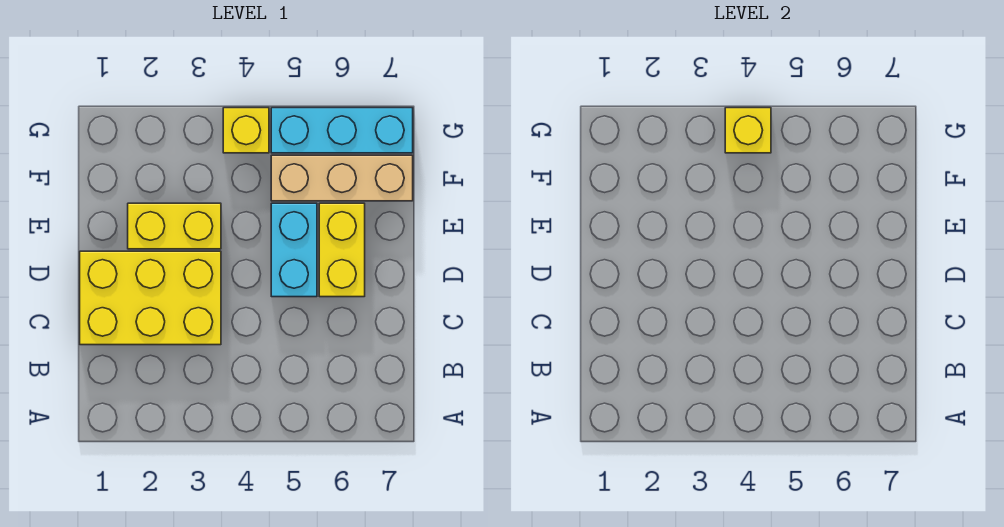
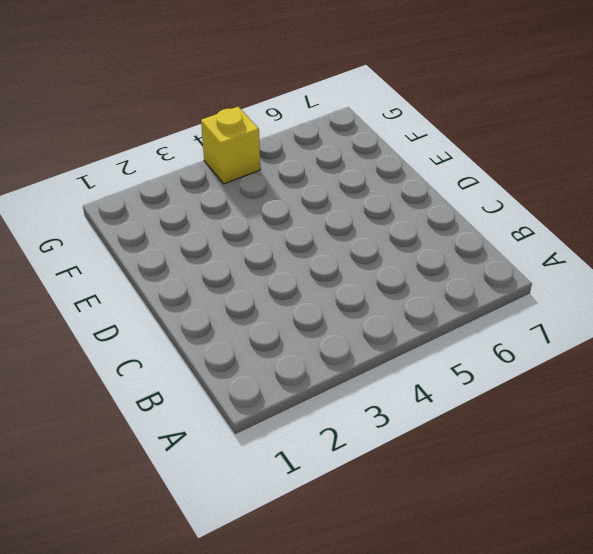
none -> yellow 2x3 brick [80,251,221,345]
none -> cyan 1x2 brick [271,203,317,297]

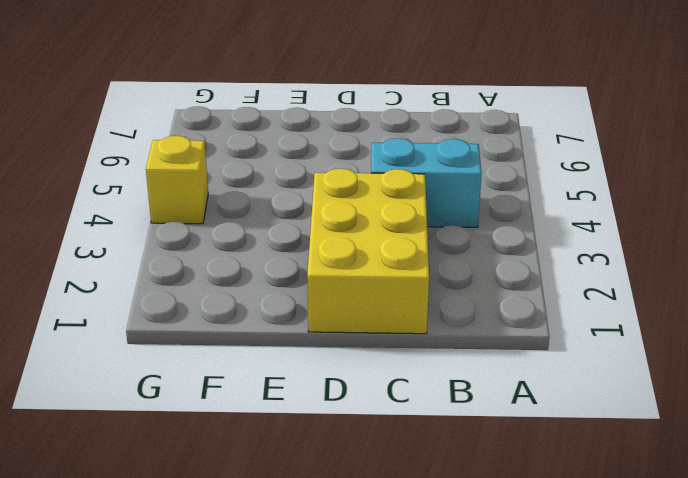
cyan 1x2 brick [371,138,482,227] -> cyan 1x2 brick moved to [271,203,317,297]
none -> yellow 1x2 brick [319,203,365,297]
none -> yellow 1x2 brick [128,203,221,249]

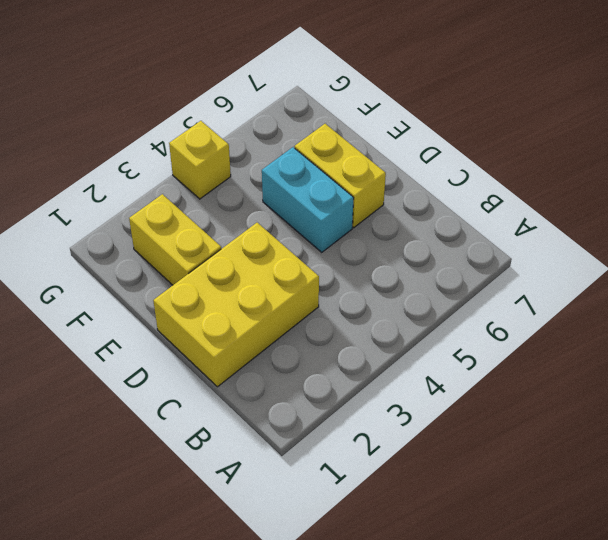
yellow 1x2 brick [129,194,221,285] -> yellow 1x2 brick turned to [128,203,221,249]
none -> tan 1x3 brick [271,155,413,201]
none -> cyan 1x3 brick [271,108,413,153]

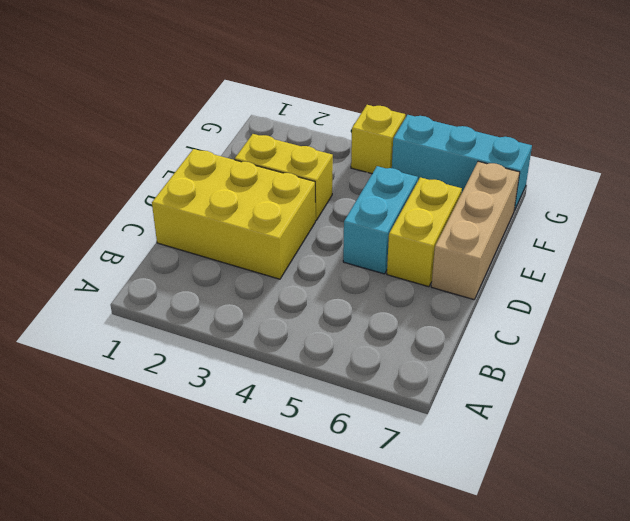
tan 1x3 brick [431,161,520,300] -> tan 1x3 brick turned to [271,155,413,201]
none -> yellow 1x1 brick [725,108,771,153]

